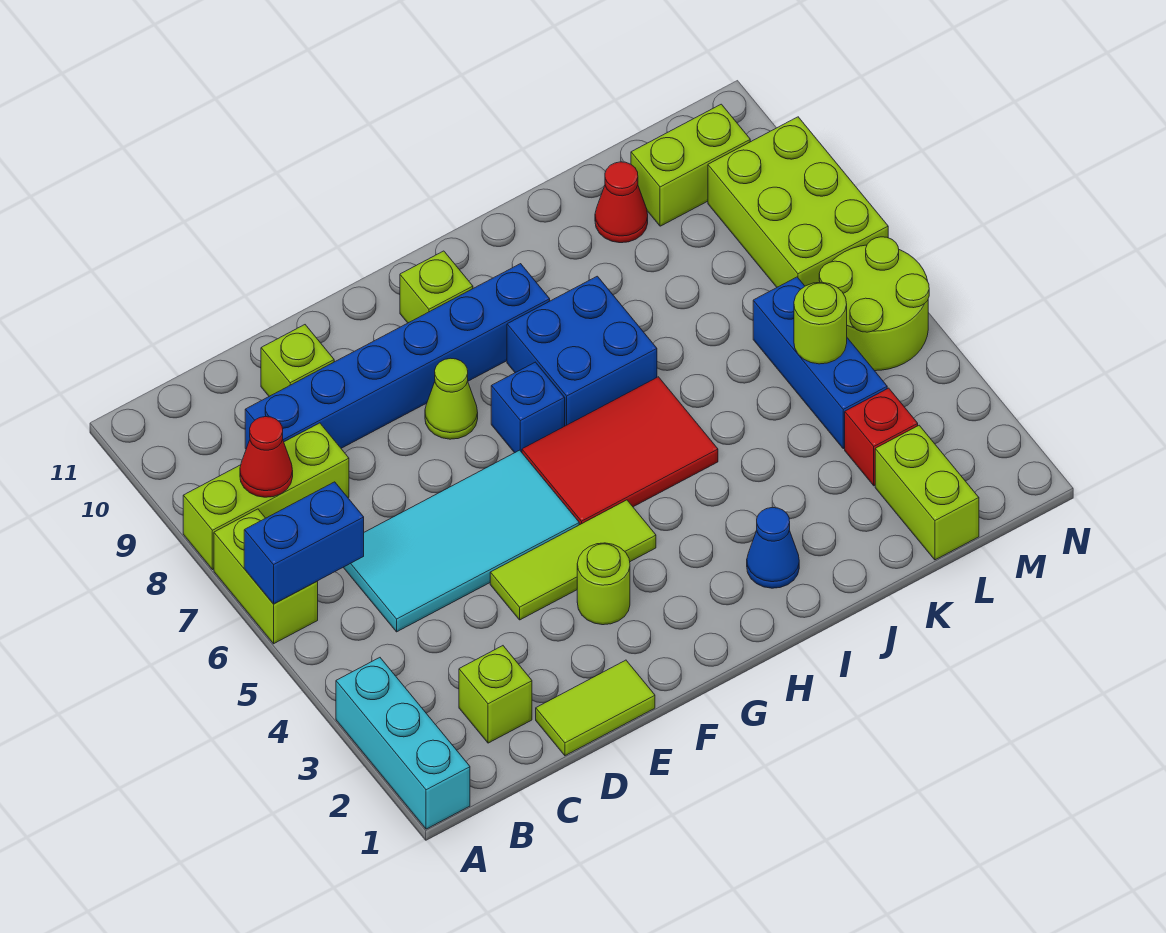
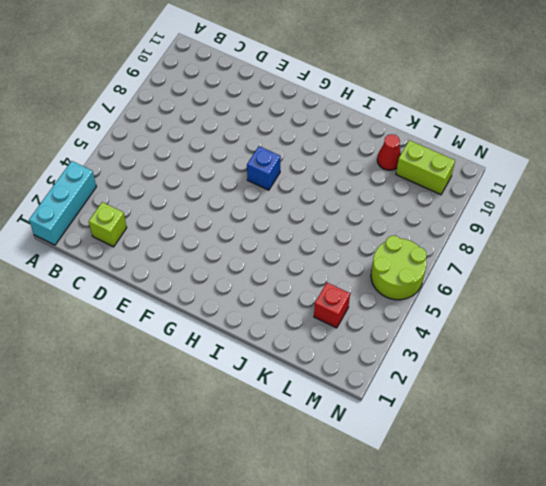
none -> lime 1x2 brick [214,509,318,644]
none -> lime 1x3 brick [183,423,349,570]
none -> cyan 2x4 tile [343,450,579,632]

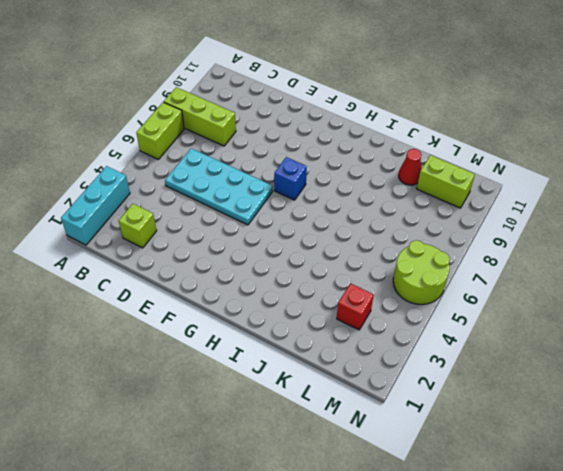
cyan 2x4 plate [165,148,273,225] -> cyan 2x4 tile [343,450,579,632]
none -> blue 1x6 brick [245,264,550,449]
none -> lime 1x2 tile [536,660,655,756]
none -> lime 1x1 brick [261,325,334,396]

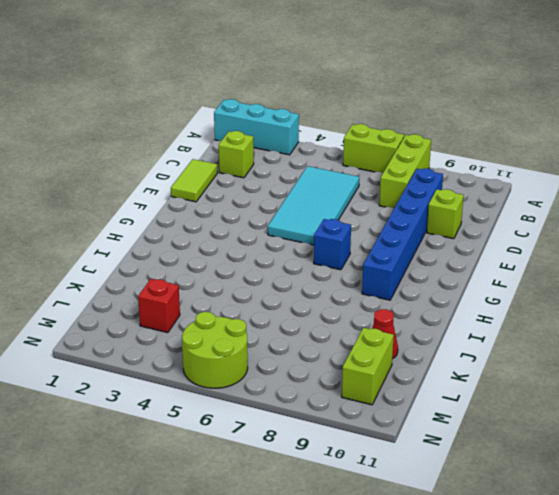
none -> lime 1x3 tile [490,500,656,620]
none -> lime 1x1 round brick [577,543,630,625]
none -> lime 1x1 cone [425,358,478,439]

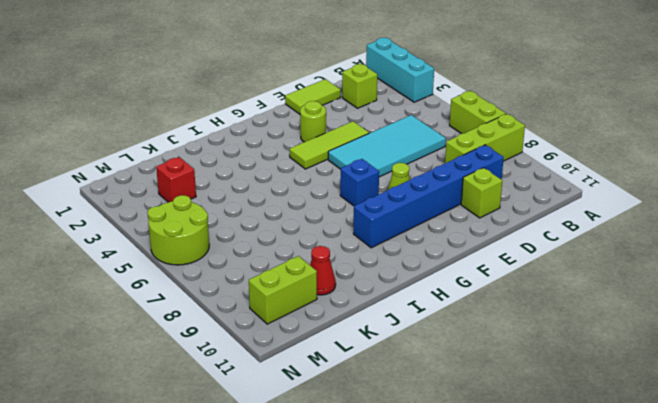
none -> red 2x3 tile [522,377,718,525]
none -> lime 1x1 brick [400,251,473,323]
none -> blue 2x2 brick [507,276,657,426]

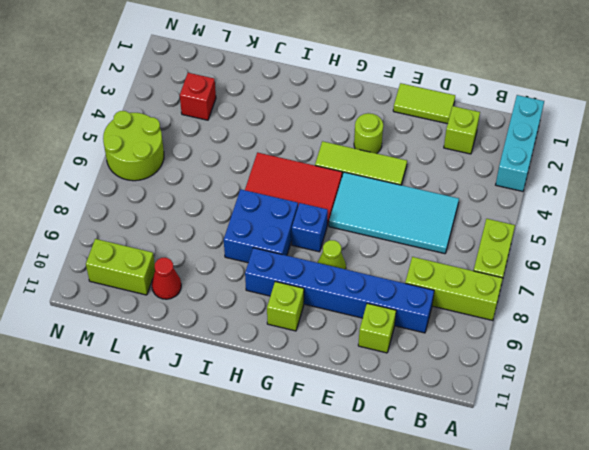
none -> blue 1x1 cone [747,508,799,588]
none -> lime 1x2 brick [875,425,979,560]
none -> blue 1x3 brick [753,277,887,449]

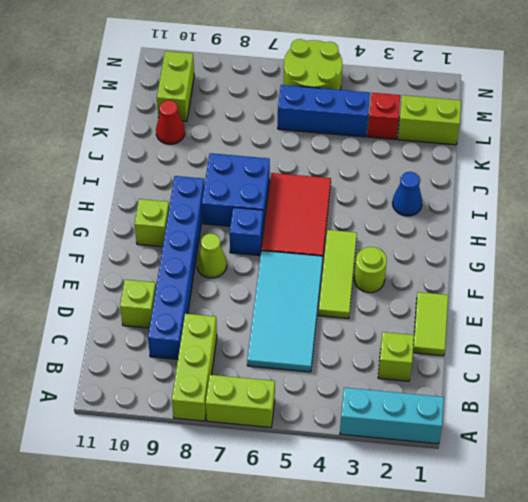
none -> lime 2x3 brick [708,117,888,287]
none -> blue 1x2 brick [244,482,364,604]
none -> red 1x1 cone [240,417,293,497]

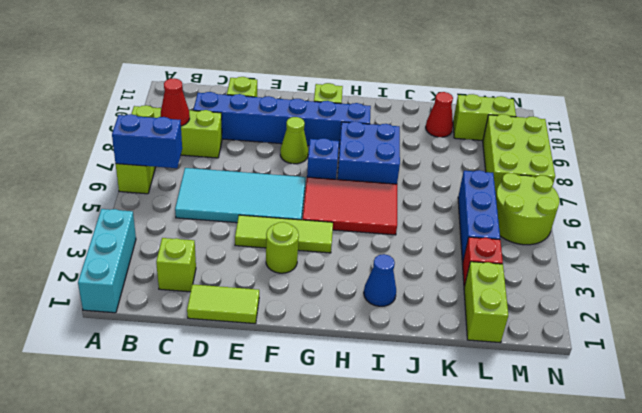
none -> lime 1x1 round brick [794,282,847,364]

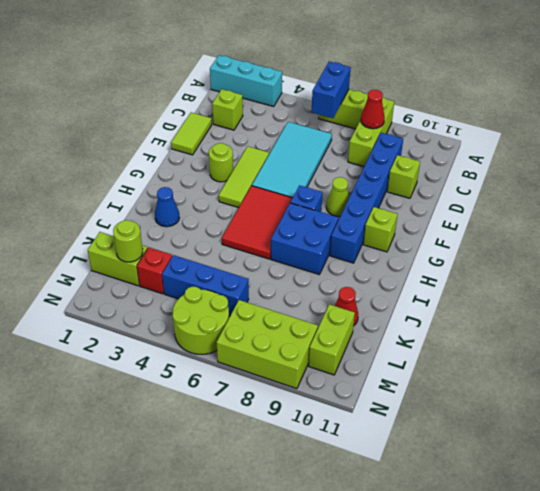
lime 1x1 round brick [113,220,143,262] -> lime 1x1 round brick moved to [794,282,847,364]

